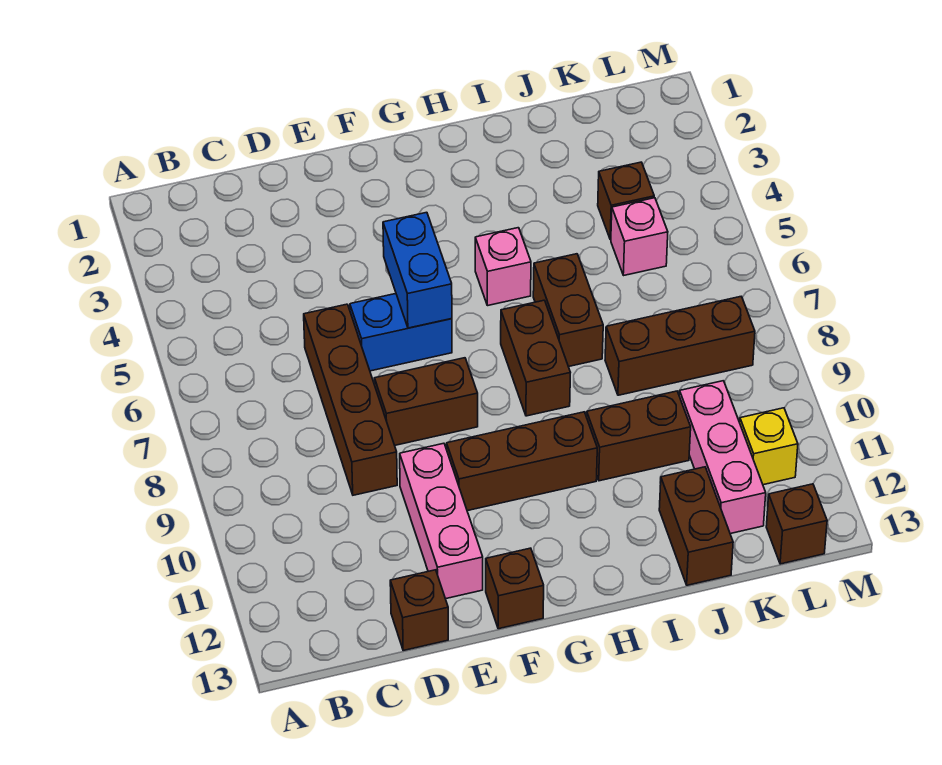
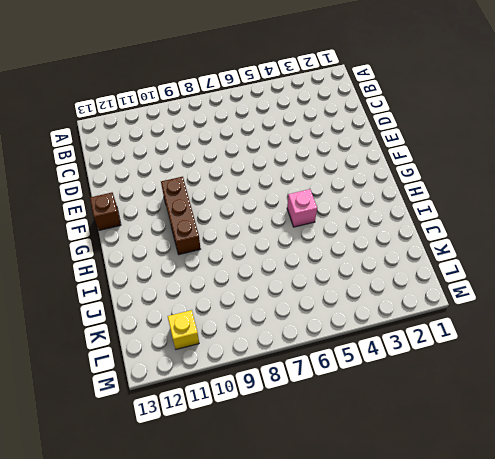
none -> brown 1x4 brick [304,304,397,495]
none -> brown 1x1 brick [390,570,448,650]
none -> blue 1x2 brick [350,294,452,371]

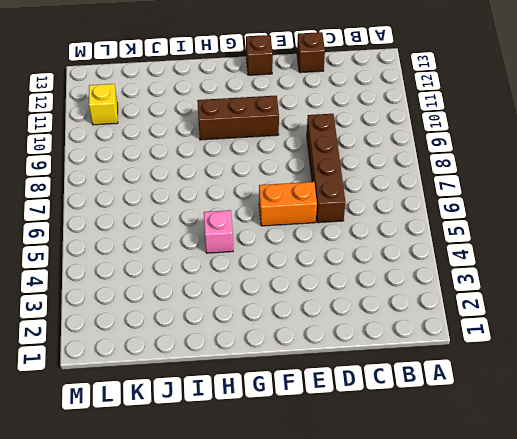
orange 1x2 brick [259,182,317,226] -> blue 1x2 brick [350,294,452,371]
none -> brown 1x2 brick [375,358,478,445]
none -> pink 1x3 brick [400,443,483,599]
none -> brown 1x2 brick [501,300,570,416]

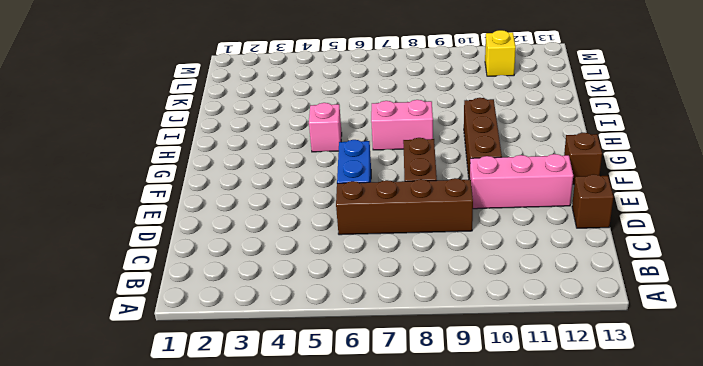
pink 1x2 brick [371,100,433,150] -> brown 1x2 brick [501,300,570,416]
none -> brown 1x2 brick [533,254,603,367]
none -> brown 1x2 brick [587,391,691,481]
none -> brown 1x3 brick [605,297,755,395]

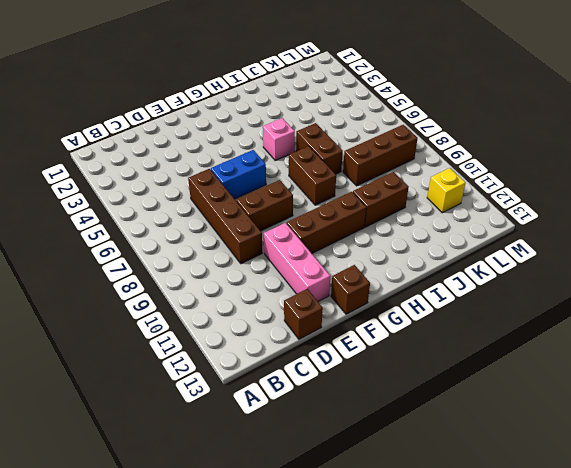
none -> brown 1x2 brick [659,467,733,585]
none -> brown 1x1 brick [598,162,654,240]
none -> pink 1x1 brick [611,198,668,275]

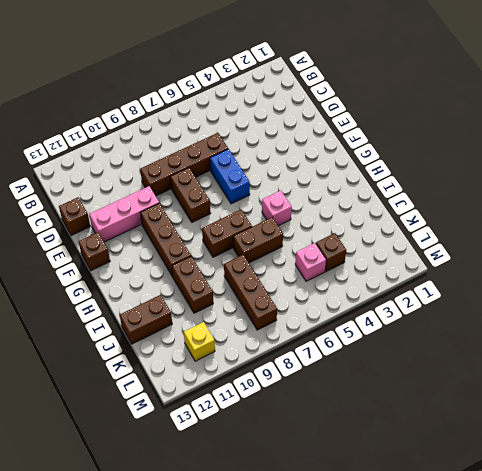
none -> pink 1x3 brick [679,381,766,534]
none -> brown 1x1 brick [766,484,827,564]
none -> blue 1x2 brick [383,212,452,328]

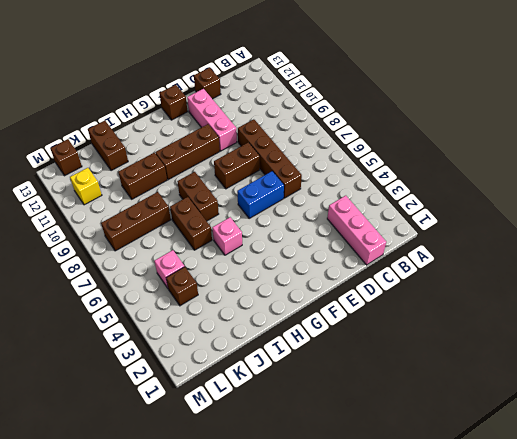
pink 1x3 brick [327,196,386,265] -> pink 1x3 brick moved to [679,381,766,534]
none -> blue 1x2 brick [383,212,452,328]

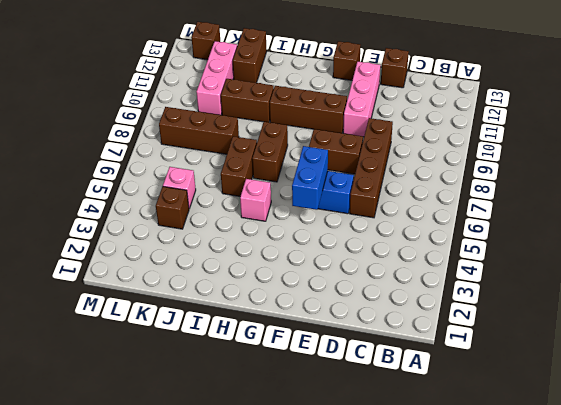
none -> yellow 1x1 brick [740,408,798,485]

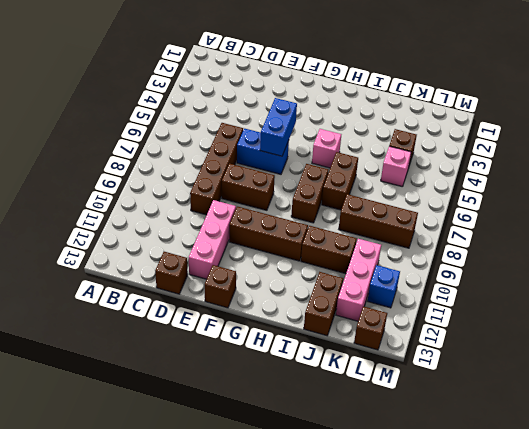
blue 1x1 brick [367,265,400,308] -> yellow 1x1 brick [740,408,798,485]

